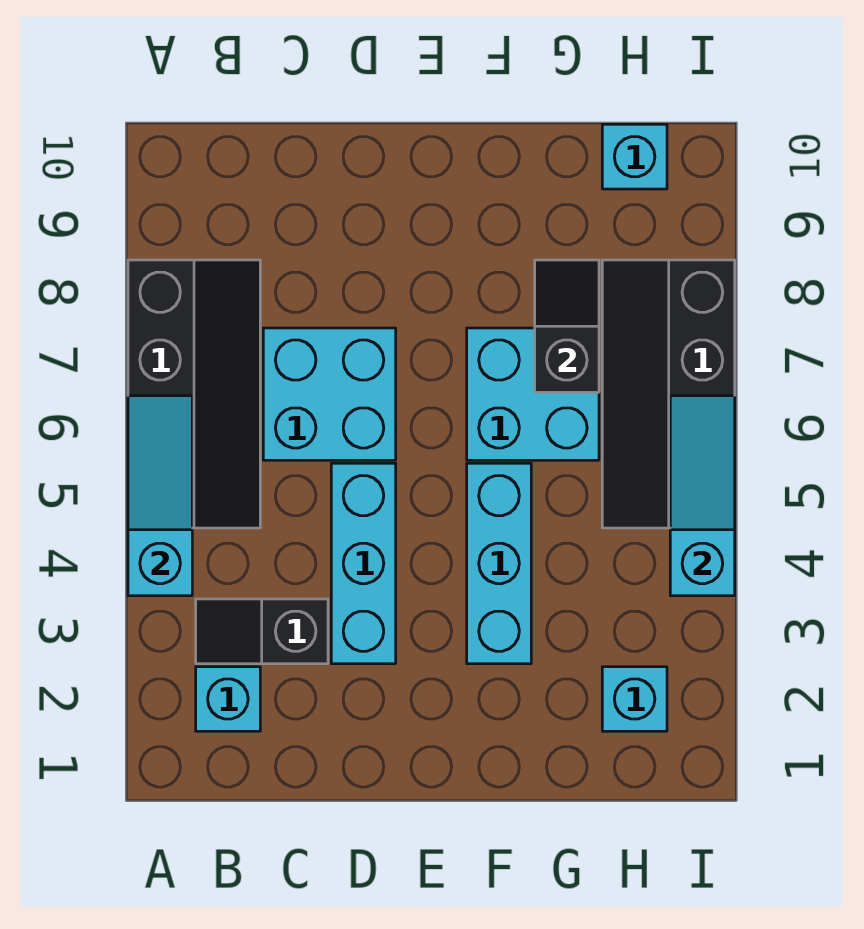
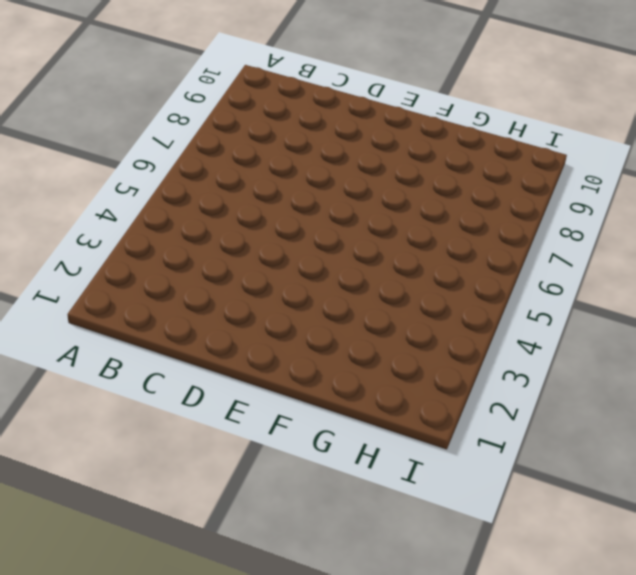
none -> black 2x4 slope [128,260,260,528]
none -> cyan 1x1 brick [196,667,260,731]
none -> black 1x2 slope [196,599,328,664]

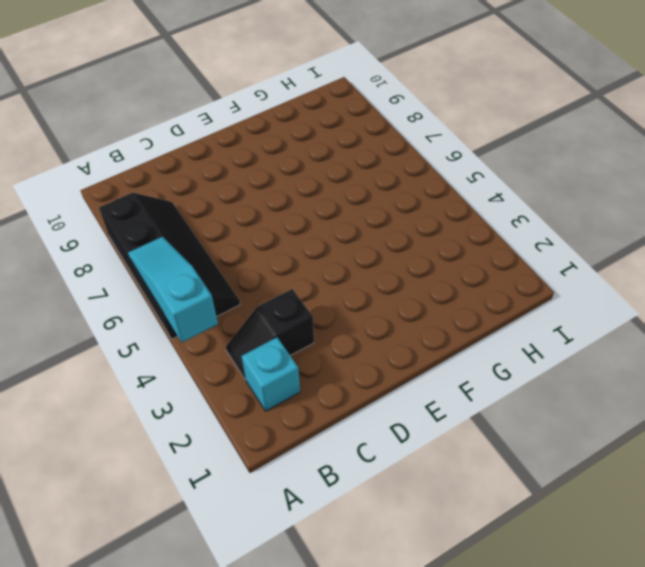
none -> cyan 2x2 brick [263,328,396,460]
none -> cyan 1x3 brick [331,463,396,664]
none -> cyan 1x3 brick [467,463,531,664]

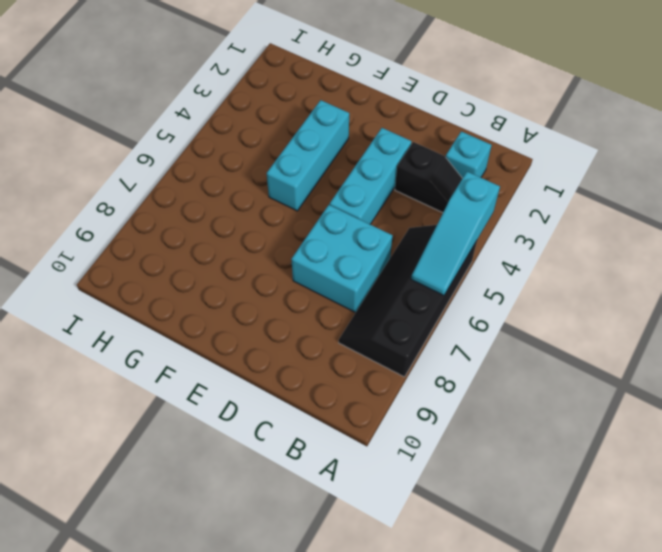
none -> cyan 2x2 brick [467,328,599,460]
none -> cyan 1x1 brick [602,667,667,731]
none -> black 2x4 slope [602,260,735,528]

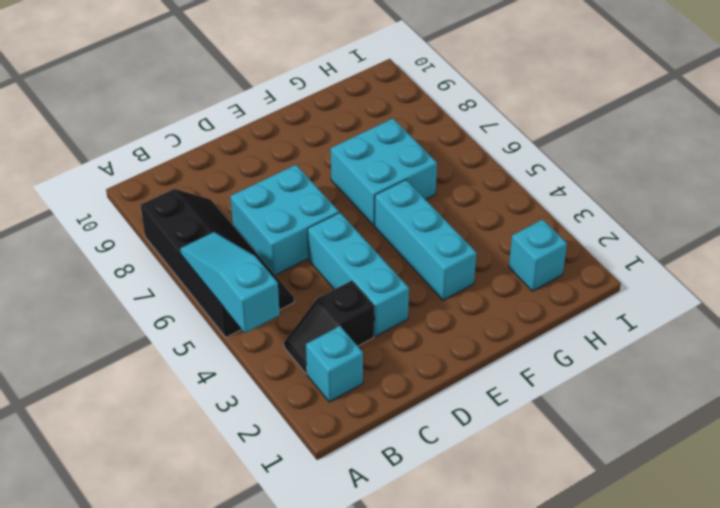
none -> black 2x4 slope [602,260,735,528]
none -> cyan 1x1 brick [602,124,667,189]
none -> black 1x2 slope [535,260,599,392]

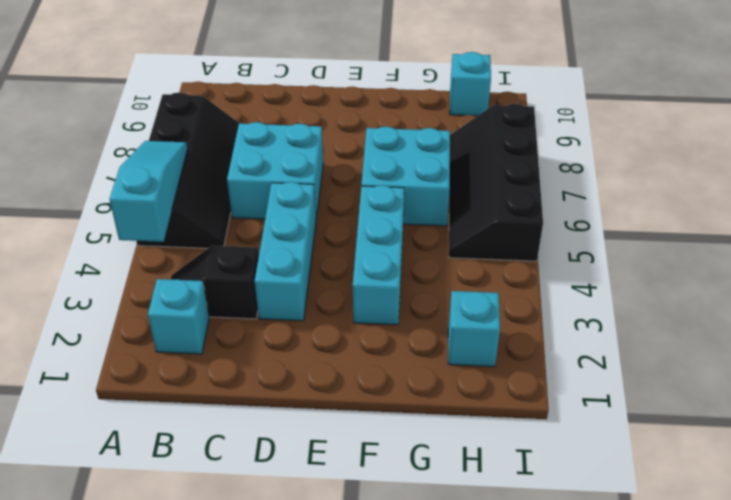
none -> black 1x2 slope [535,260,599,392]
none -> cyan 1x3 slope [670,396,735,596]

